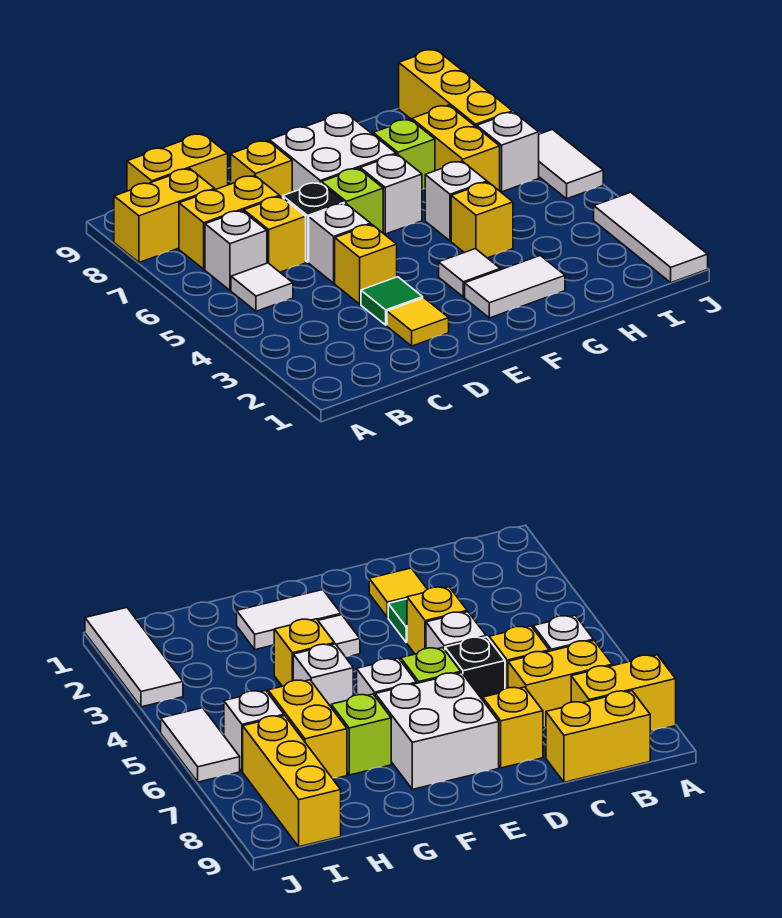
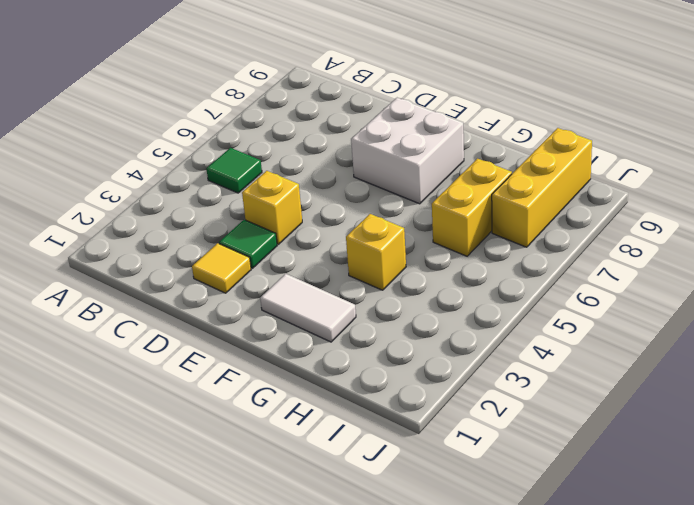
green 1x1 tile [206,148,262,193] -> white 1x1 tile [231,263,293,311]
none -> yellow 1x2 brick [114,169,215,262]
none -> white 1x1 brick [205,211,267,290]
none -> yellow 1x2 brick [179,175,280,269]

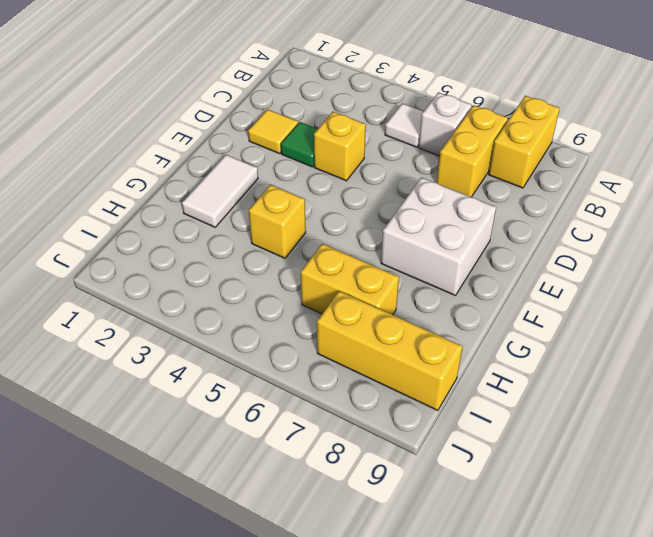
none -> yellow 1x2 brick [127,134,228,191]
none -> yellow 1x1 brick [244,196,306,272]
none -> white 1x1 brick [309,203,371,283]

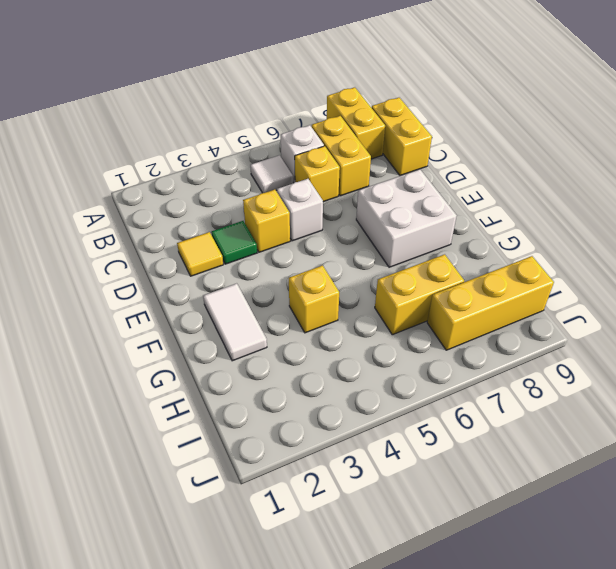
none -> black 1x1 brick [283,182,344,262]
none -> yellow 1x1 brick [231,140,292,198]
none -> lime 1x1 brick [322,168,383,233]

